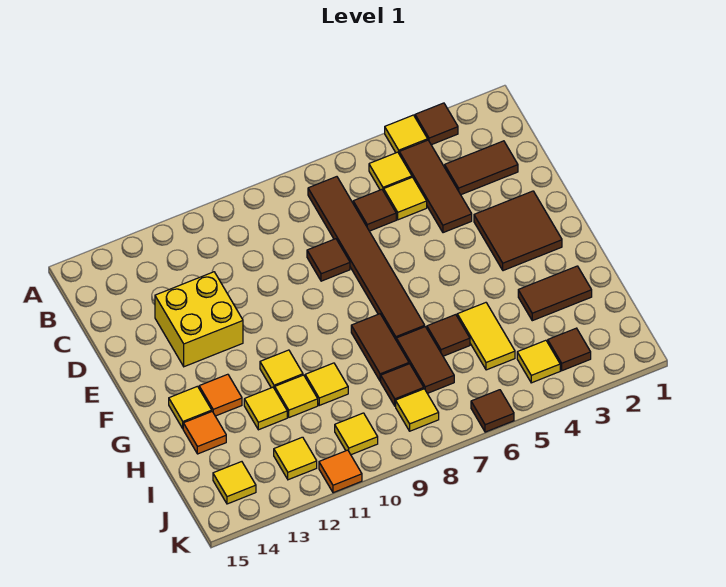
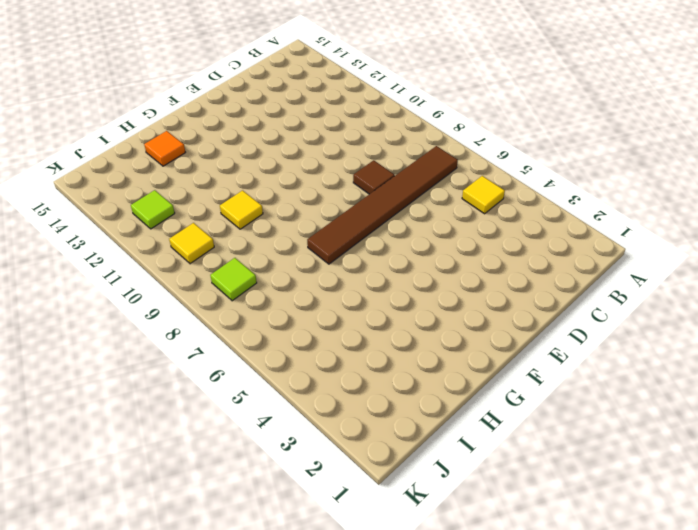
lime 1x1 tile [210,258,257,301] -> yellow 1x1 tile [396,389,439,431]
lime 1x1 tile [131,190,175,229] -> yellow 1x1 tile [274,437,317,480]
none -> brown 1x1 tile [415,103,458,145]
none -> yellow 1x1 tile [385,115,428,153]
none -> brown 1x3 tile [399,140,472,233]
none -> brown 1x2 tile [445,141,518,195]

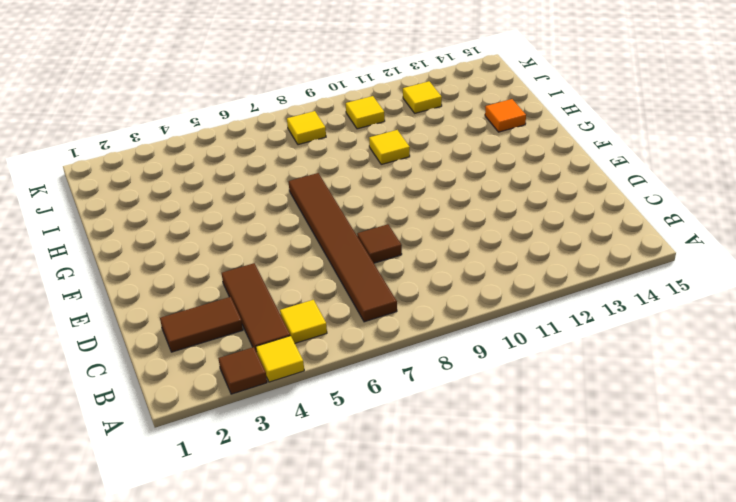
none -> yellow 1x1 tile [384,177,427,220]
none -> brown 1x1 tile [353,190,396,231]
none -> yellow 2x2 brick [155,272,243,367]
none -> brown 2x2 tile [474,191,562,271]

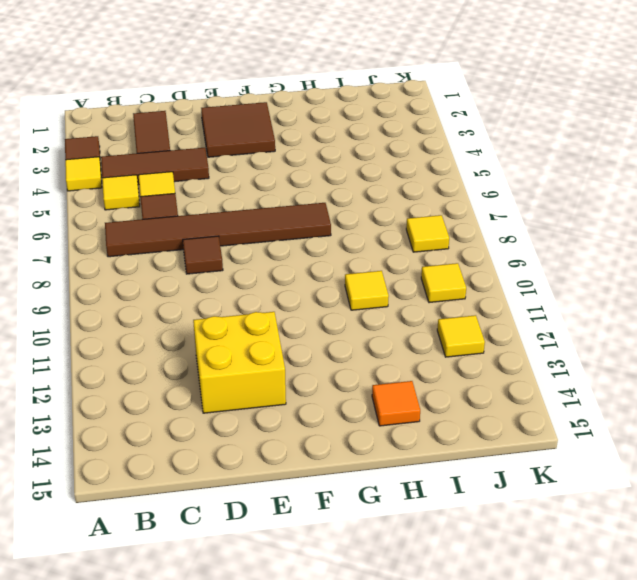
none -> brown 1x2 tile [351,314,409,381]
none -> yellow 1x1 tile [260,350,303,389]
none -> orange 1x1 tile [199,374,242,416]
none -> yellow 1x1 tile [169,386,212,428]

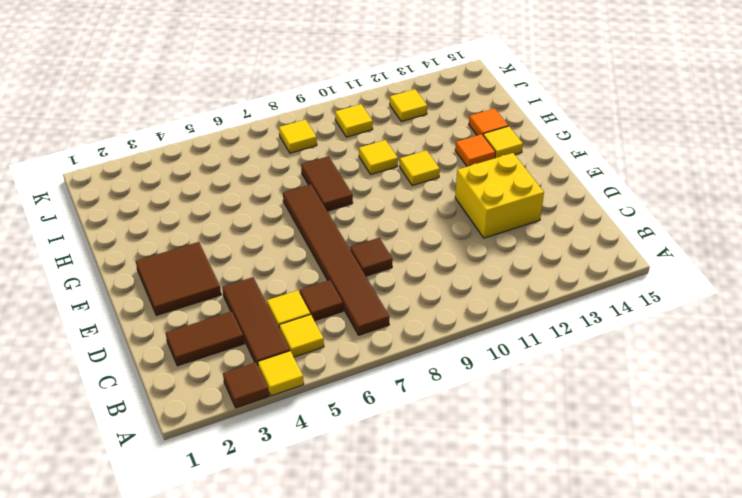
none -> brown 1x2 tile [518,266,592,321]
none -> yellow 1x2 tile [457,303,515,370]
none -> brown 1x1 tile [427,315,470,356]
none -> brown 1x2 tile [396,327,454,393]

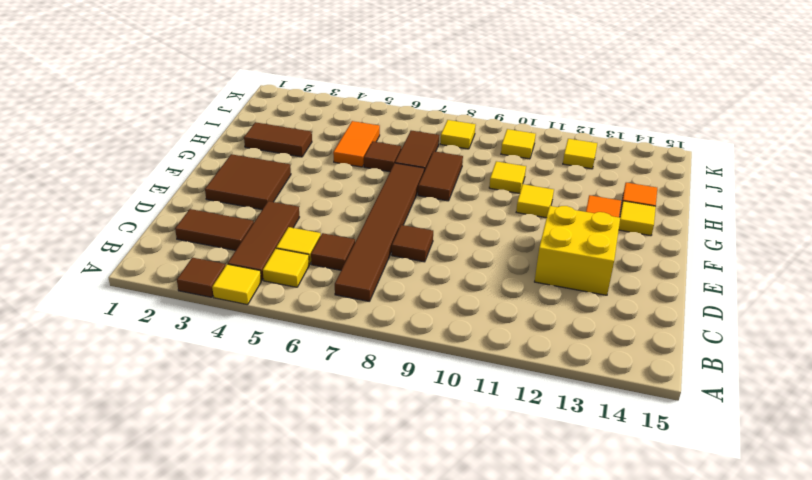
orange 1x2 tile [333,121,380,167] -> yellow 1x2 tile [457,303,515,370]
none -> yellow 1x1 tile [275,375,318,417]
none -> yellow 1x1 tile [244,387,287,430]
none -> brown 1x1 tile [381,364,424,406]
none -> brown 1x1 tile [548,328,591,371]

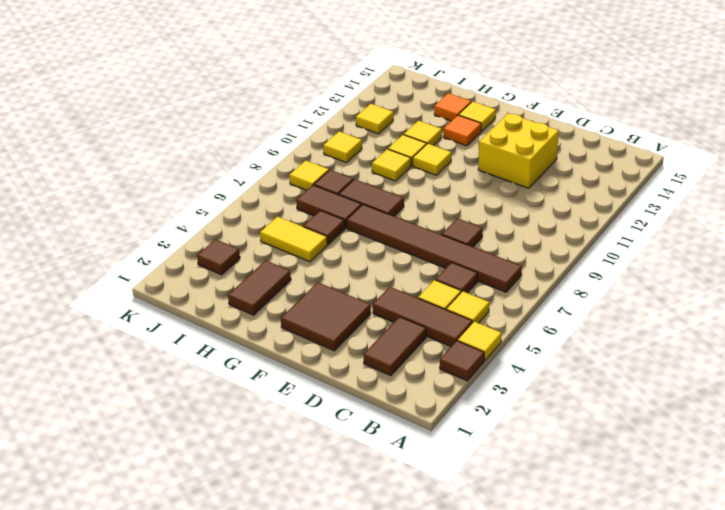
none -> yellow 1x1 tile [517,340,560,383]
none -> yellow 1x1 tile [213,462,256,504]
none -> brown 1x1 tile [471,390,514,432]
none -> orange 1x1 tile [319,450,362,493]

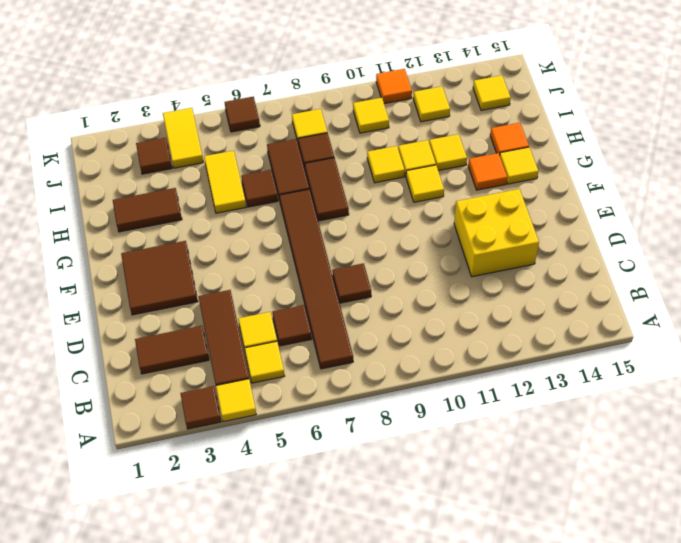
yellow 1x2 tile [163,108,203,168] -> yellow 1x1 tile [517,340,560,383]

